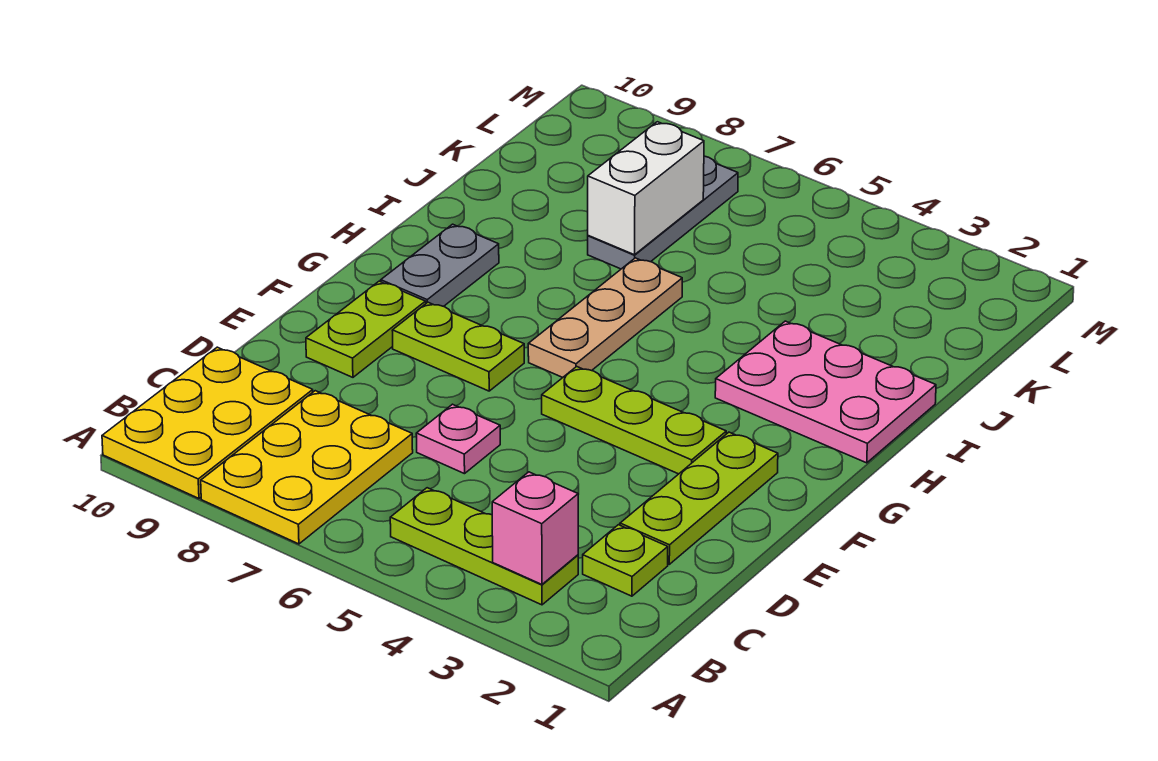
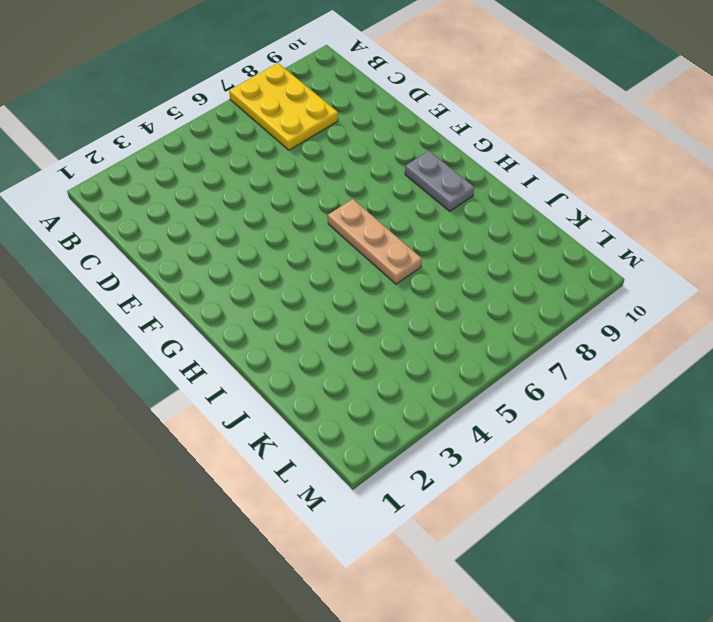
none -> yellow 2x3 plate [102,347,313,498]
none -> lime 1x3 plate [390,488,578,605]
none -> lime 1x1 plate [583,525,668,596]

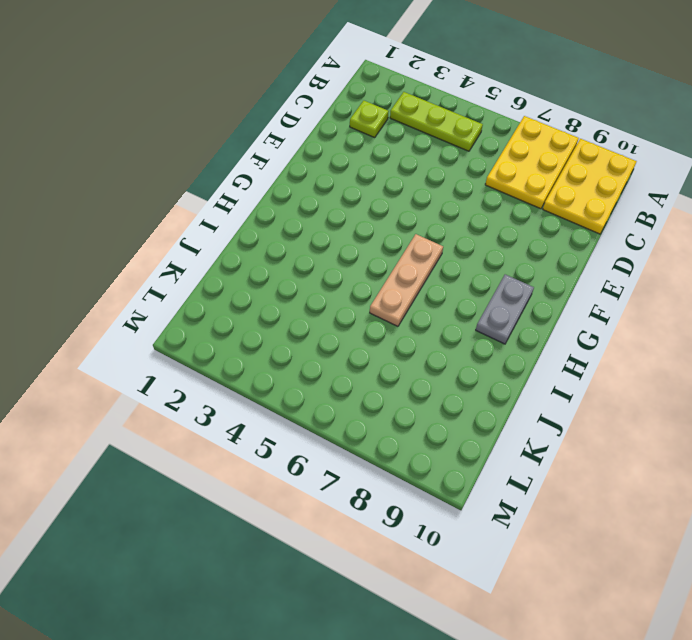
none -> lime 1x3 plate [620,432,778,564]
none -> pink 1x1 plate [416,404,500,474]
none -> lime 1x2 plate [306,281,426,377]

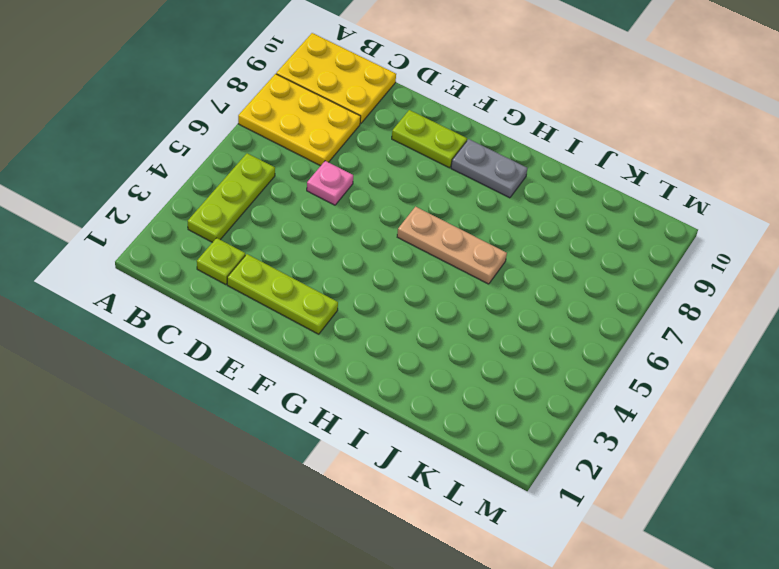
none -> lime 1x3 plate [542,366,726,474]
none -> lime 1x2 plate [392,302,524,391]
none -> pink 2x3 plate [715,321,936,463]

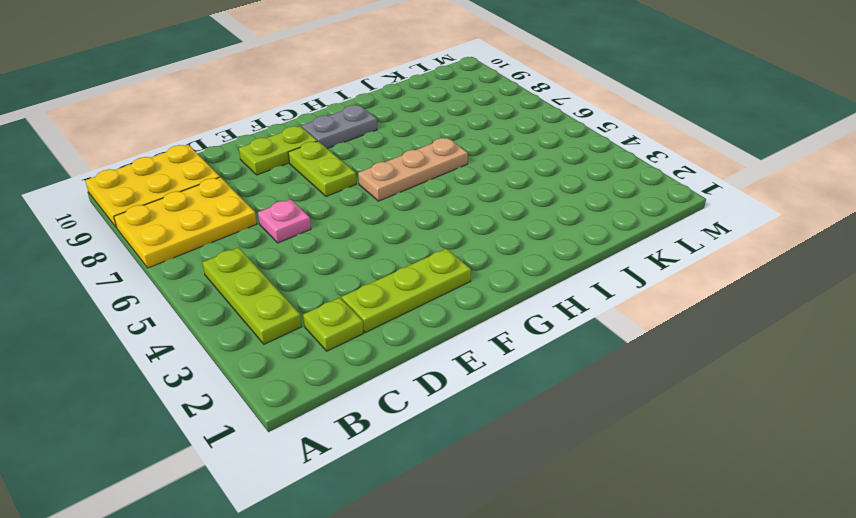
none -> lime 1x3 plate [542,366,726,474]
none -> pink 2x3 plate [715,321,936,463]
none -> grey 1x3 plate [588,156,738,269]

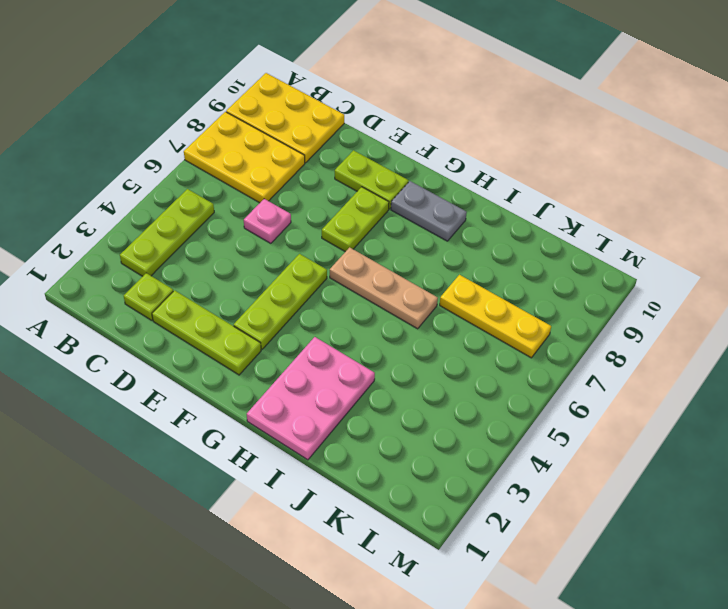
yellow 1x3 plate [440,275,551,358] -> grey 1x3 plate [588,156,738,269]
none -> pink 1x1 brick [492,472,578,584]
none -> white 1x2 brick [588,122,704,255]

